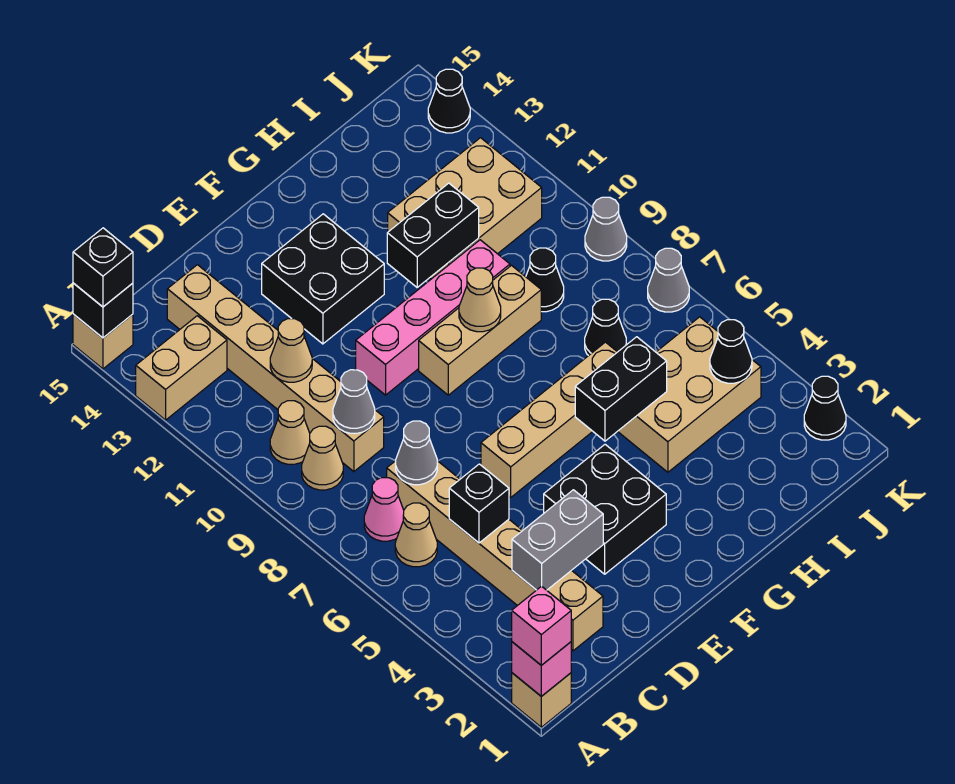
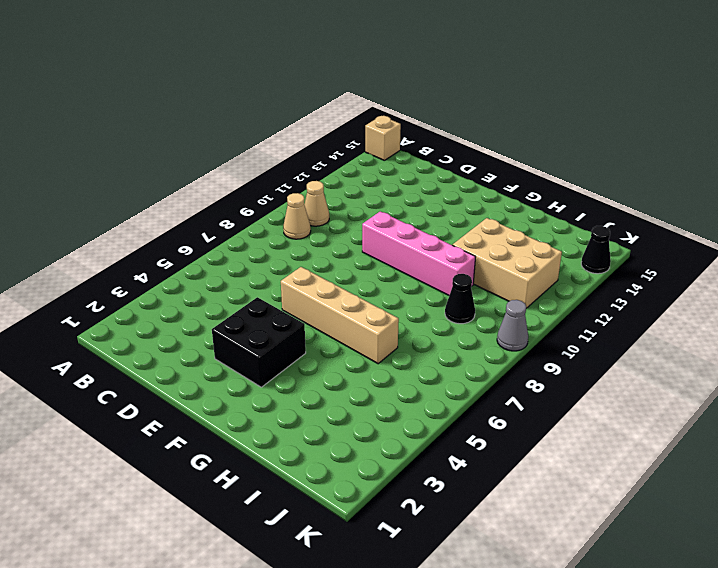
none -> tan 1x1 brick [512,673,571,727]
none -> tan 1x2 brick [136,316,227,420]
none -> tan 1x1 cone [395,503,437,567]
none -> pink 1x1 cone [364,478,404,541]

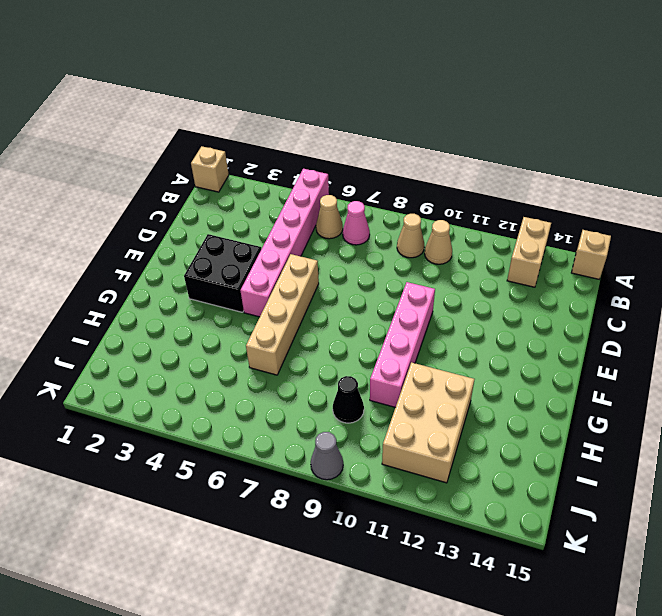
pink 1x6 brick [241,169,329,317] -> tan 1x6 brick [387,461,603,651]
none -> tan 1x6 brick [167,265,384,472]
none -> black 2x2 brick [262,214,384,344]
none -> tan 1x3 brick [419,265,541,395]
none -> tan 2x3 brick [618,317,761,472]

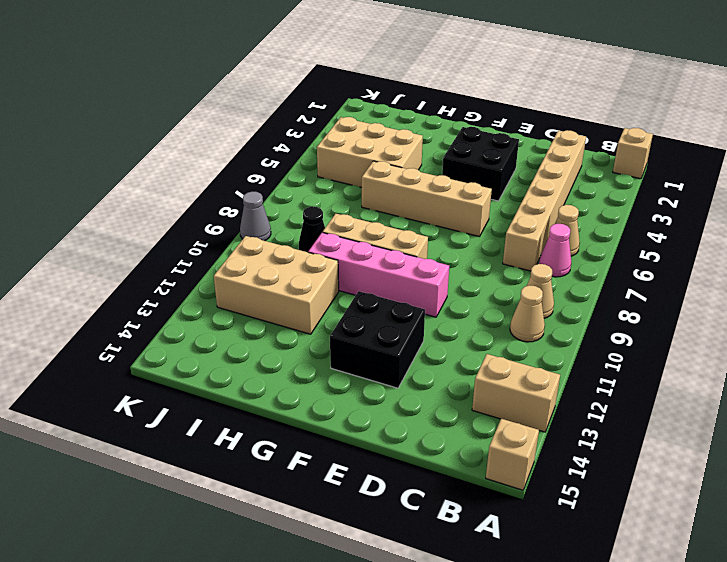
none -> tan 1x6 brick [167,265,384,472]
none -> black 1x1 cone [585,299,626,356]
none -> black 1x1 cone [804,376,846,440]
none -> grey 1x1 cone [648,248,689,312]

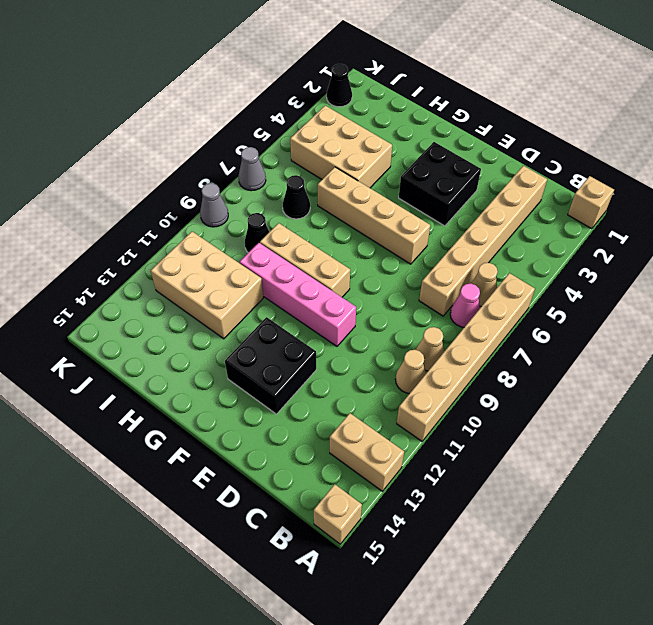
tan 1x6 brick [397,273,535,441] -> tan 1x6 brick moved to [167,265,384,472]
none -> black 1x1 cone [428,69,470,133]
none -> pink 1x1 brick [512,642,571,696]
none -> black 1x1 brick [73,283,133,338]
none -> grey 1x2 brick [512,490,603,590]

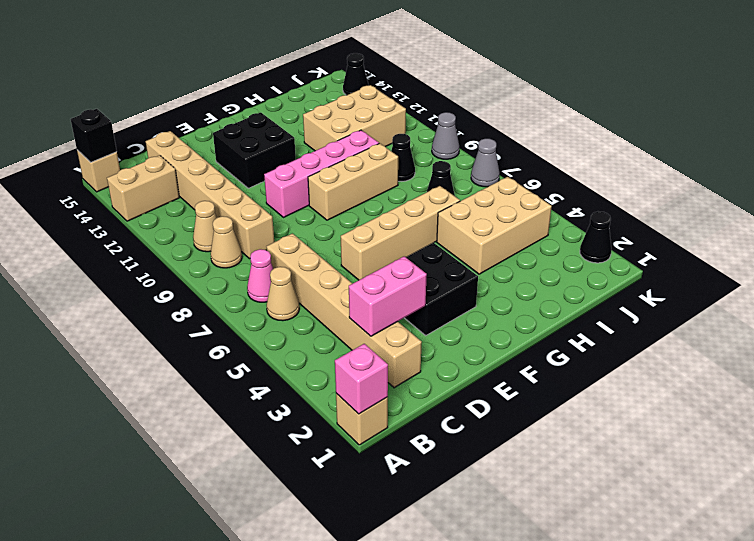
pink 1x2 brick [349,256,427,336] -> grey 1x2 brick [512,490,603,590]
none -> black 1x1 brick [449,464,509,543]
none -> grey 1x1 cone [396,421,437,485]
none -> grey 1x1 cone [333,370,375,433]
none -> tan 1x1 cone [270,319,312,382]

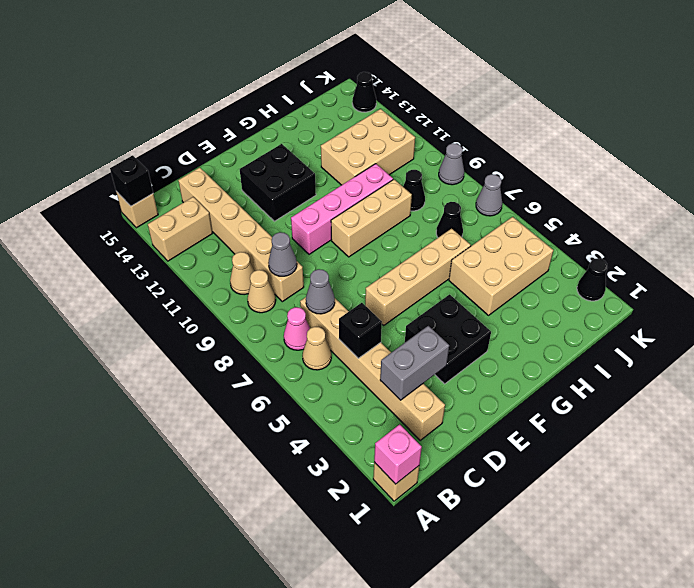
none -> tan 1x1 cone [270,319,312,382]
none -> black 1x2 brick [575,337,667,441]
none -> tan 1x1 cone [459,268,501,332]
none -> black 1x2 brick [387,183,479,287]

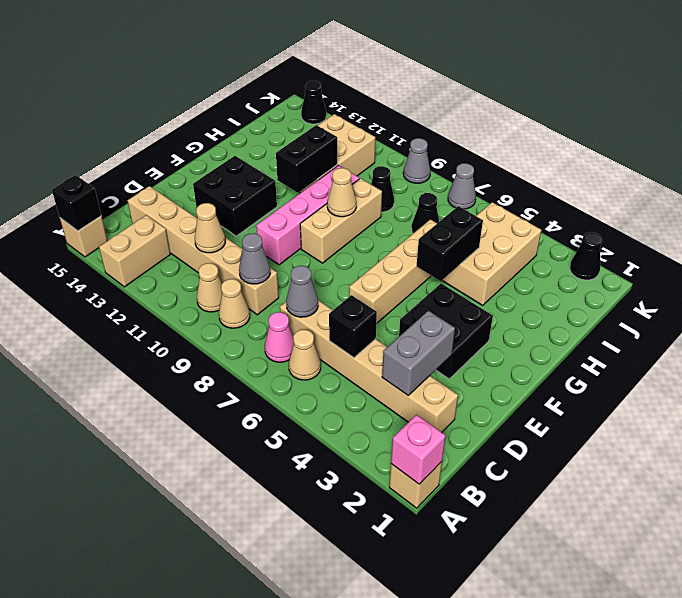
none -> black 1x1 cone [710,320,752,383]
none -> pink 1x1 brick [512,586,571,665]
none -> black 1x1 brick [73,228,133,307]

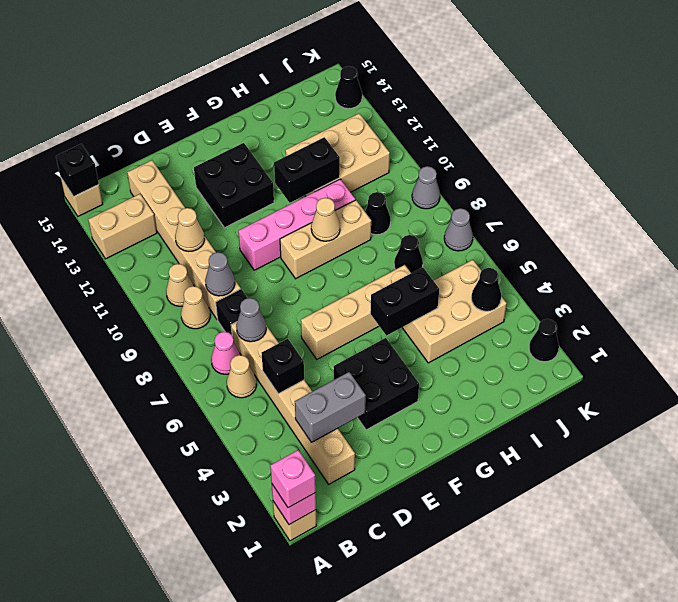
black 1x1 brick [216,289,247,335] -> black 1x1 brick moved to [73,228,133,307]

